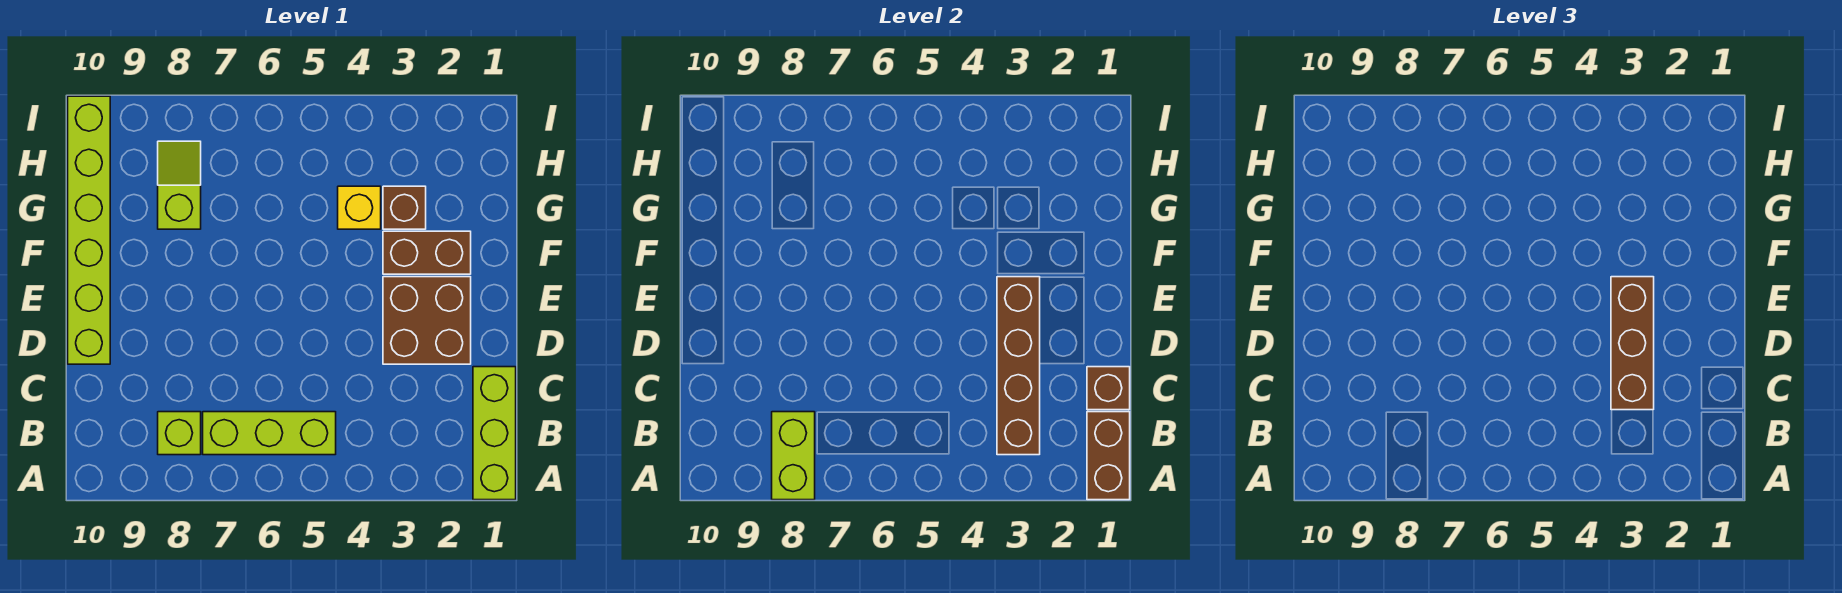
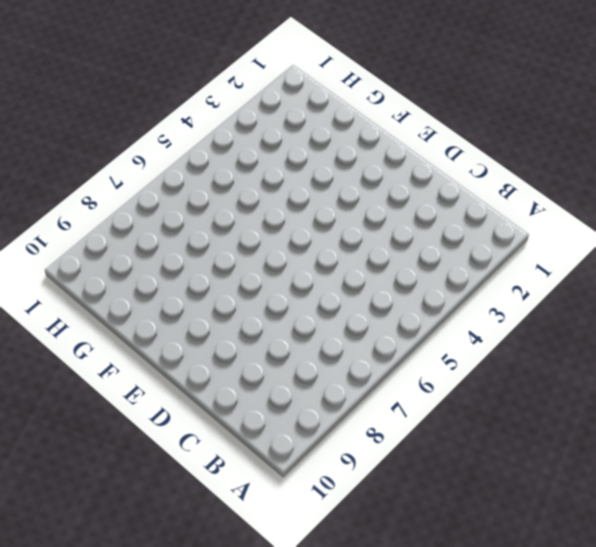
none -> lime 1x3 brick [473,367,516,500]
none -> lime 1x3 brick [203,412,336,455]
none -> lime 1x1 brick [158,412,201,455]

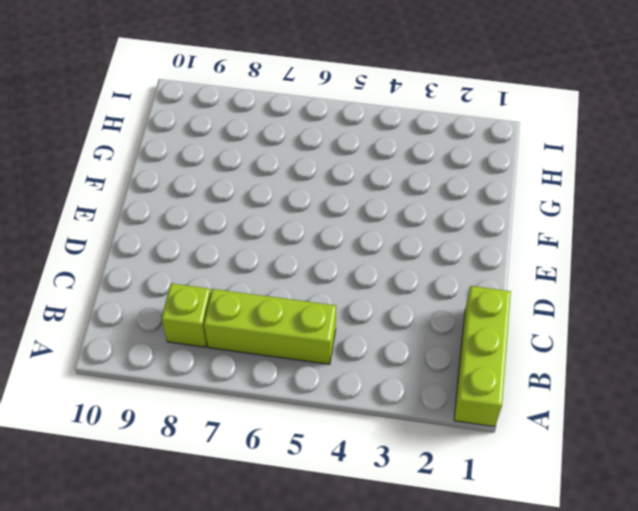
none -> brown 2x2 brick [383,277,471,364]
none -> lime 1x6 brick [68,96,110,364]
none -> brown 1x2 brick [383,231,471,274]

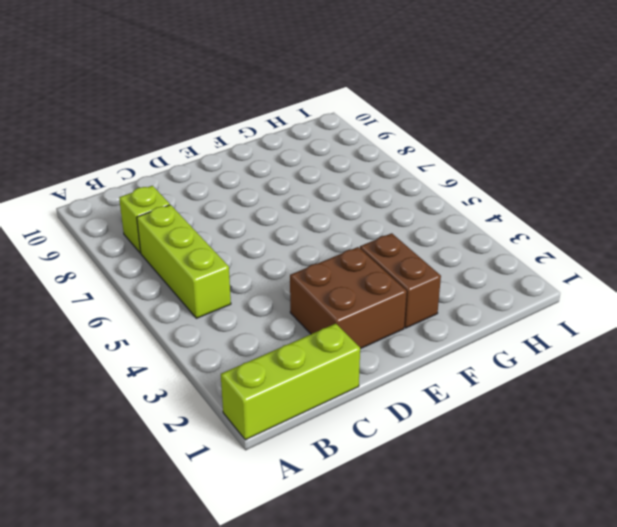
none -> lime 1x6 brick [68,96,110,364]
none -> brown 1x1 brick [383,186,426,229]
none -> yellow 1x1 brick [338,186,381,229]

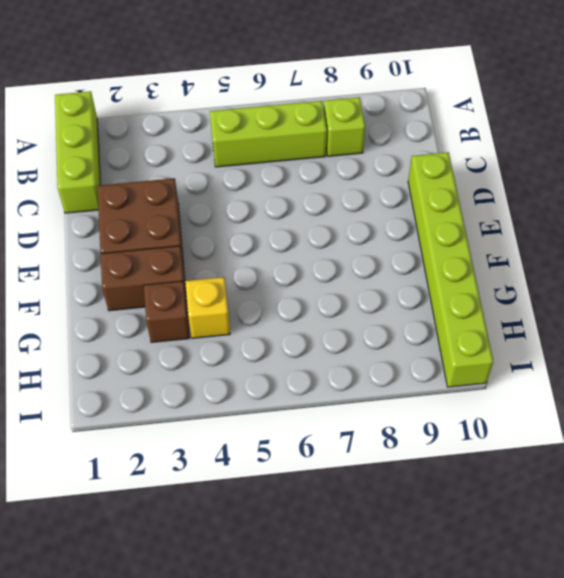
none -> lime 1x2 slope [158,141,201,229]
none -> brown 1x2 brick [1087,412,1130,500]
none -> lime 1x2 brick [772,412,815,500]

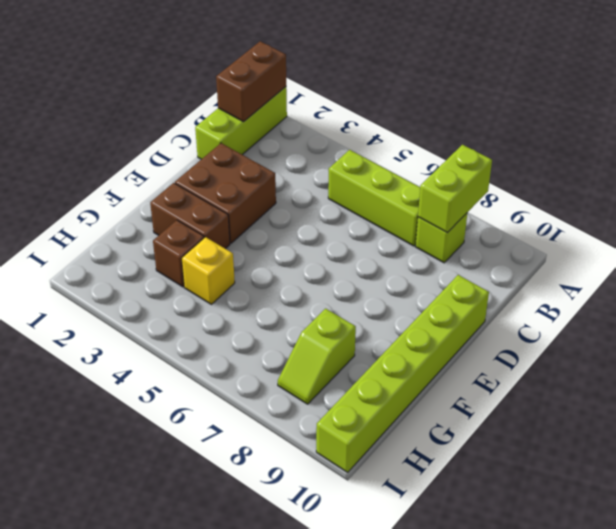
none -> brown 1x4 brick [997,277,1040,455]
none -> brown 1x1 brick [1087,367,1130,410]
none -> brown 1x3 brick [1611,277,1654,410]

